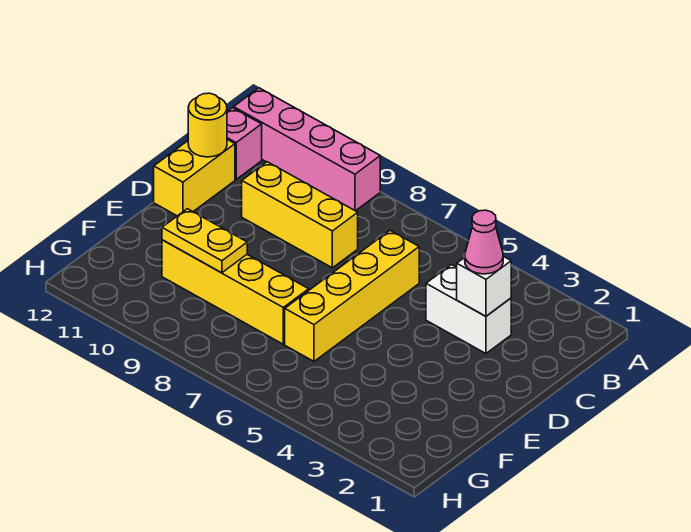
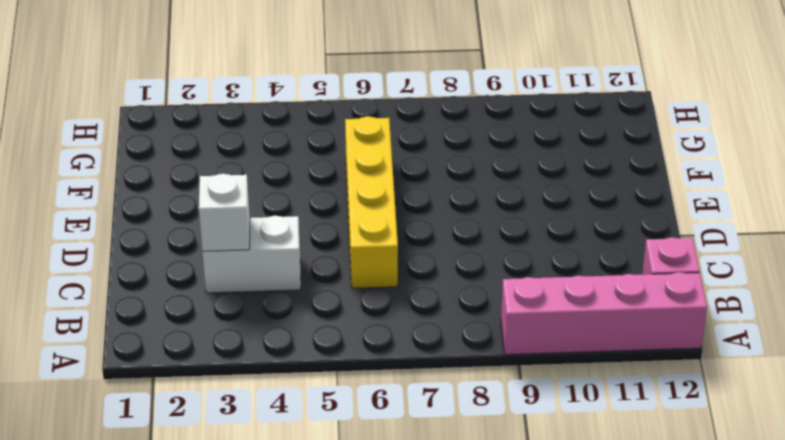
none -> yellow 1x3 brick [242,162,358,268]
none -> yellow 1x2 brick [154,140,235,216]

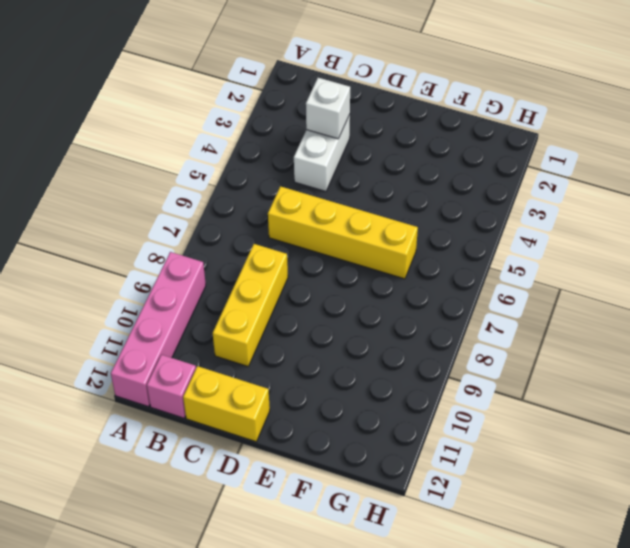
none -> yellow 1x4 brick [162,240,309,344]
none -> yellow 1x1 round brick [188,93,227,157]

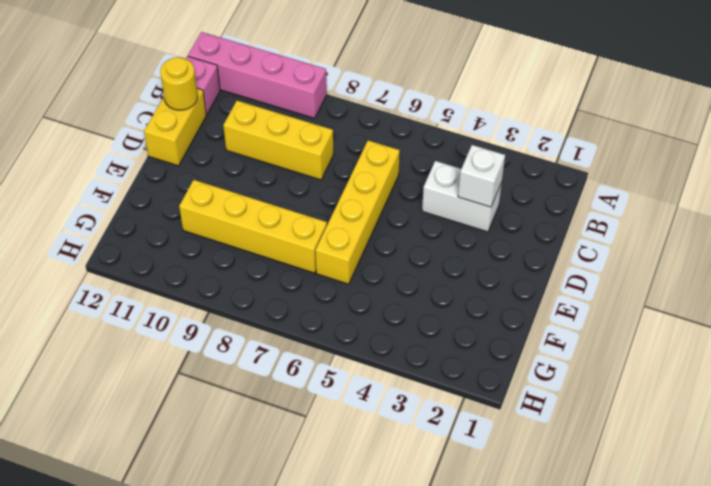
none -> yellow 1x2 plate [162,209,247,273]
none -> pink 1x1 cone [465,210,503,274]

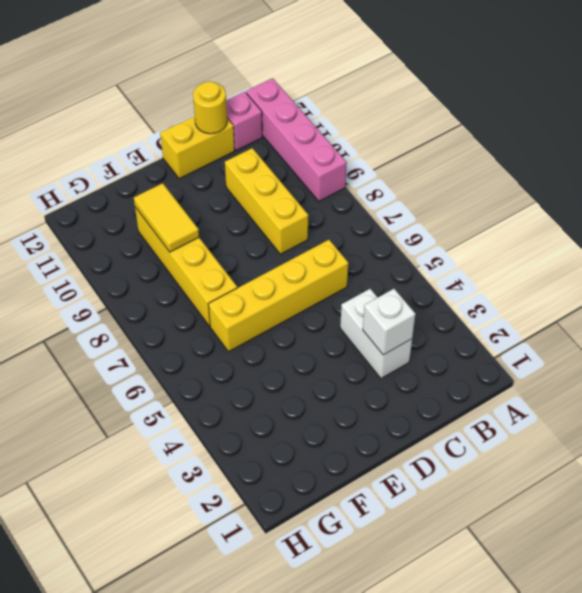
yellow 1x2 tile [134,183,199,252] -> yellow 1x2 plate [162,209,247,273]
none -> pink 1x1 cone [465,210,503,274]

